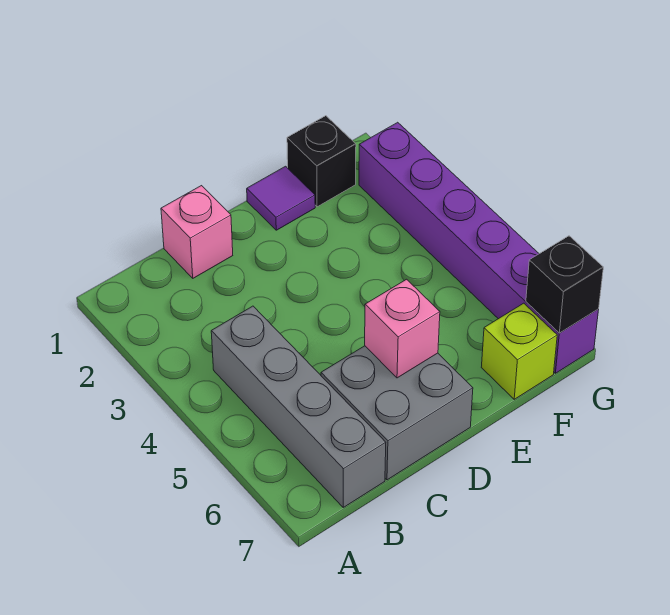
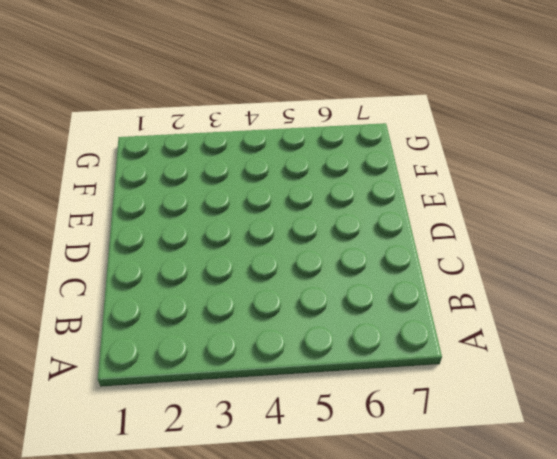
none -> grey 1x4 brick [211,306,386,507]
none -> pink 1x1 brick [161,186,233,278]

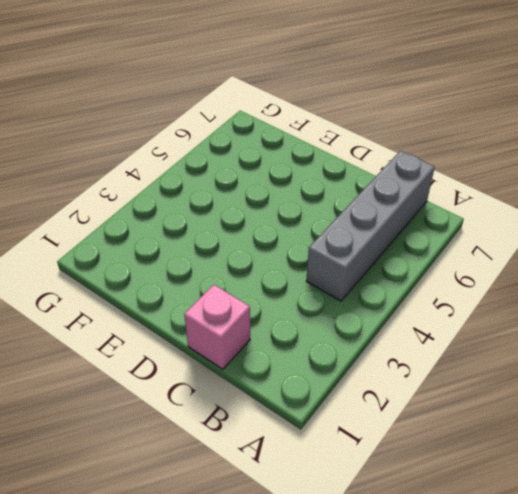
none -> grey 2x2 brick [321,346,473,480]
none -> purple 1x1 tile [247,166,315,230]

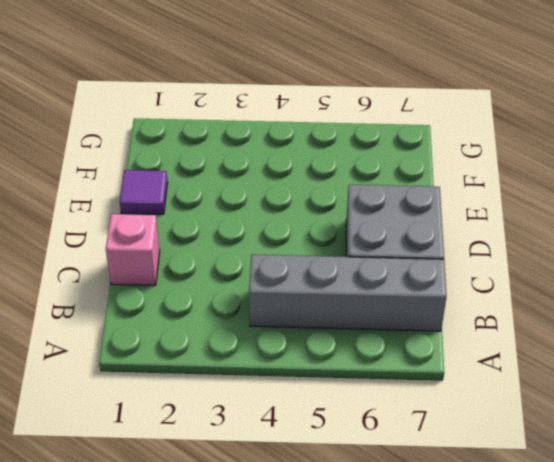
none -> black 1x1 brick [287,116,356,207]
none -> lime 1x1 brick [481,303,557,399]

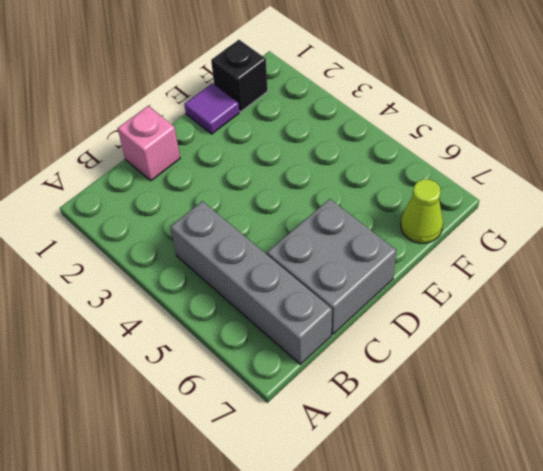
lime 1x1 cone [401,179,443,243] -> lime 1x1 brick [481,303,557,399]
none -> purple 1x6 brick [359,122,599,373]
none -> pink 1x1 brick [365,279,440,378]

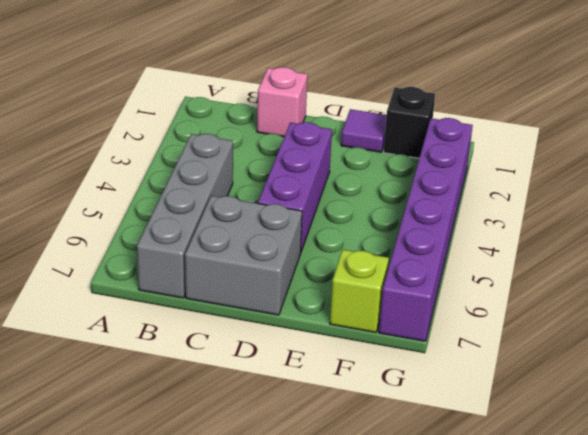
purple 1x3 brick [258,122,332,253] -> none
none -> pink 1x1 brick [365,279,440,378]
none -> black 1x1 brick [526,236,603,333]

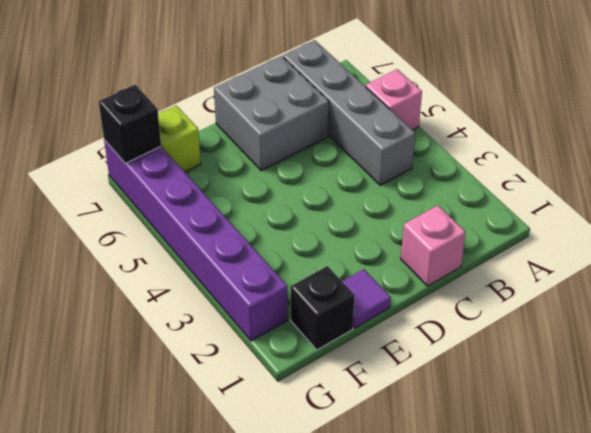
pink 1x1 brick [365,69,422,130] -> pink 1x1 brick moved to [365,279,440,378]

